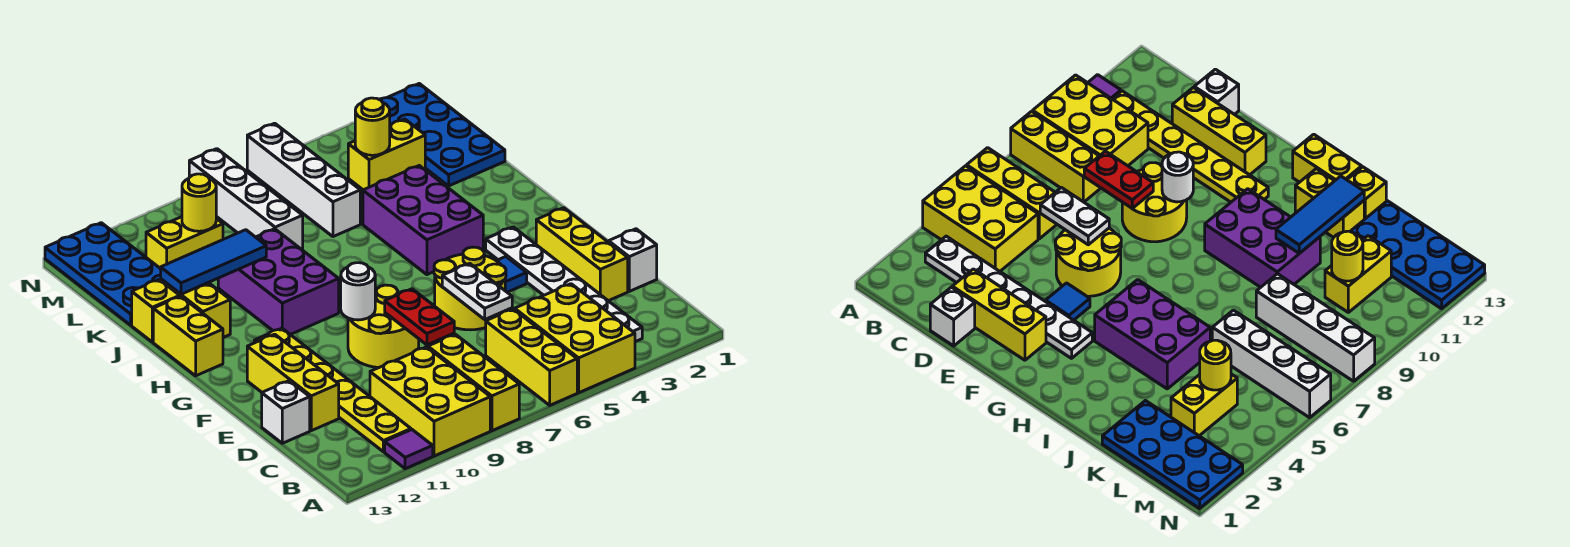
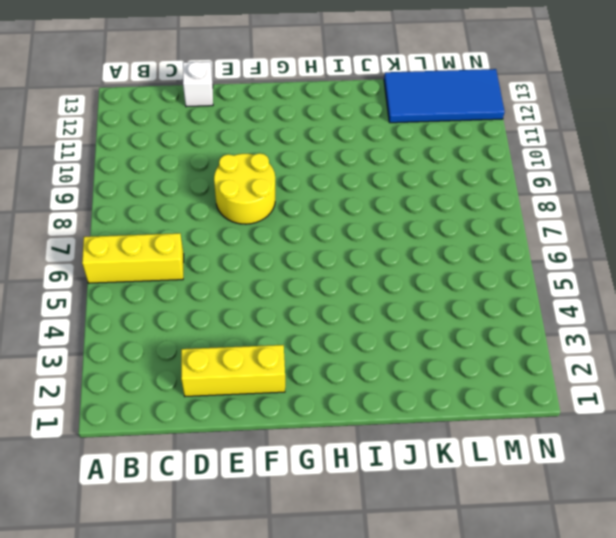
blue 2x4 tile [384,69,505,123] -> blue 2x4 plate [45,223,161,325]
none -> yellow 2x3 brick [515,284,635,393]
none -> yellow 1x3 brick [428,334,519,431]
none -> yellow 2x3 brick [370,347,490,456]
none -> purple 1x1 tile [385,430,433,469]

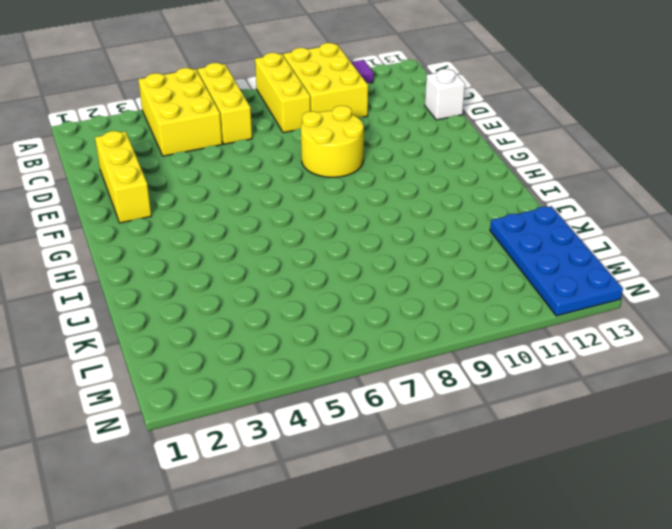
none -> white 1x6 plate [486,227,642,342]
none -> yellow 1x6 plate [254,328,411,452]
none -> white 1x1 brick [609,229,657,291]
none -> yellow 1x3 brick [247,334,339,431]

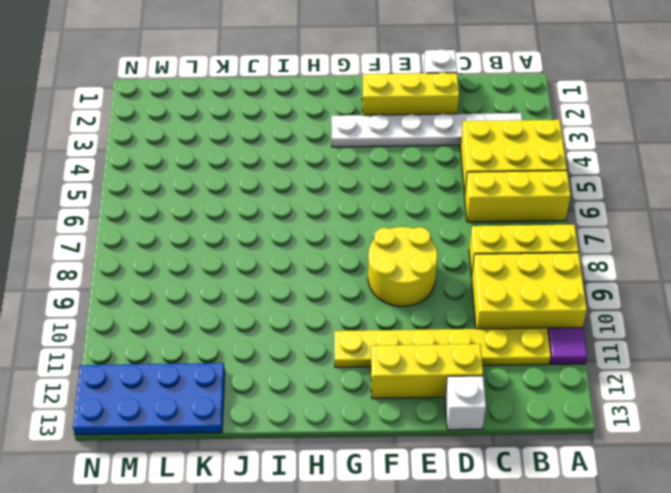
none -> yellow 2x2 round brick [434,247,506,330]
none -> blue 1x1 tile [497,257,527,292]
none -> purple 2x3 brick [363,166,483,275]
none -> purple 2x3 brick [218,229,339,334]

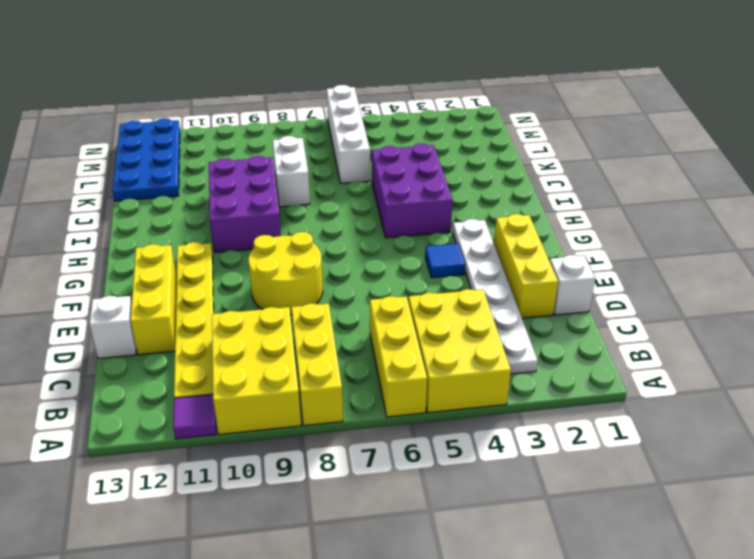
white 1x2 brick [273,136,310,207] -> white 1x4 brick [189,149,303,250]
none -> yellow 2x2 round brick [434,247,506,330]
none -> yellow 1x2 brick [153,296,223,376]
none -> yellow 1x2 brick [161,279,230,337]
none -> yellow 1x1 brick [132,280,180,342]

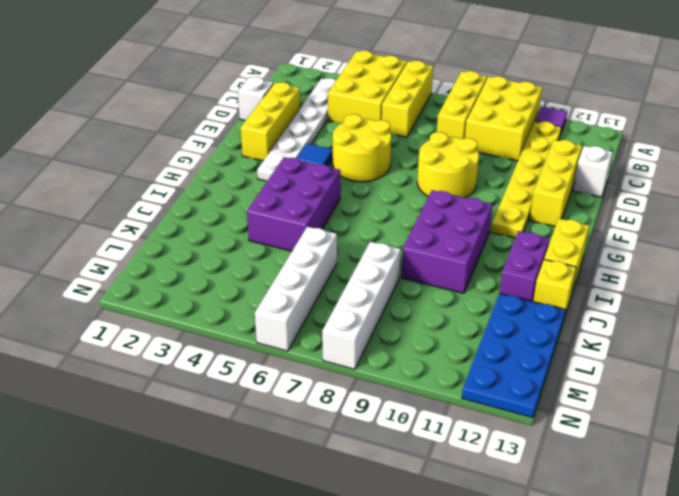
purple 1x2 brick [500,231,550,301] -> yellow 1x2 brick [161,279,230,337]
none -> blue 2x4 plate [380,84,505,186]
none -> yellow 1x2 brick [348,119,425,190]
none -> yellow 1x2 brick [146,217,223,269]
none -> white 1x2 plate [442,264,512,319]

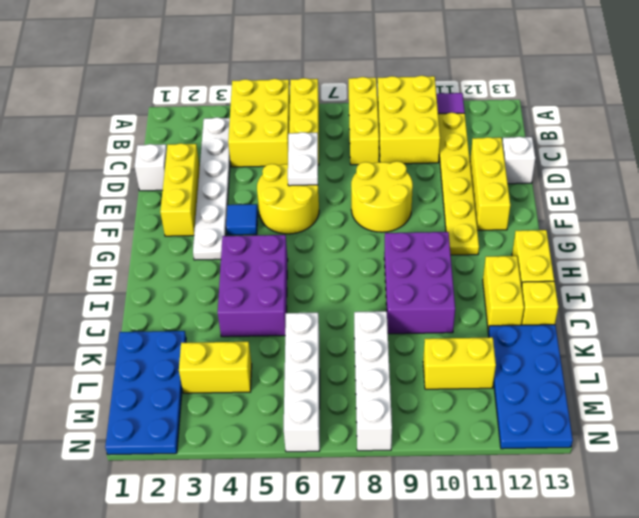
none -> red 1x2 plate [385,289,454,345]
none -> white 1x1 round brick [341,263,375,320]
none -> blue 1x3 tile [161,230,266,294]
none -> yellow 1x1 round brick [355,98,390,155]

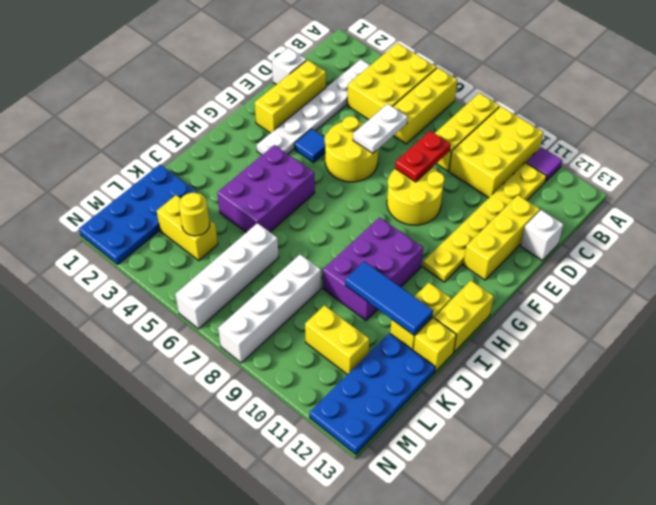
none -> white 1x1 round brick [341,263,375,320]
none -> yellow 1x1 round brick [182,174,216,231]

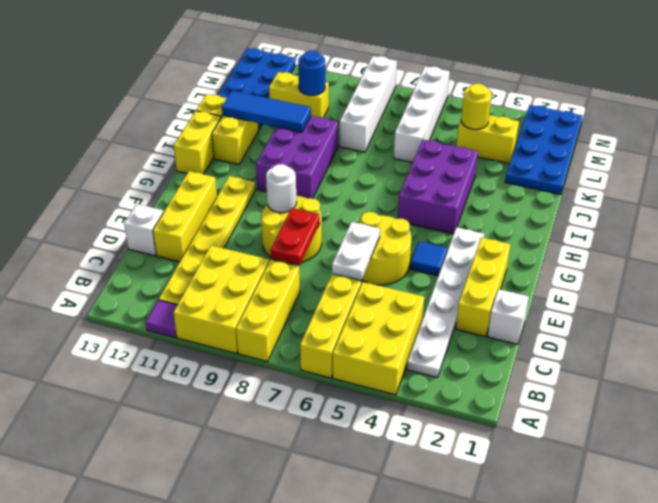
blue 1x1 round brick [298,51,325,95] -> yellow 1x1 round brick [182,174,216,231]

